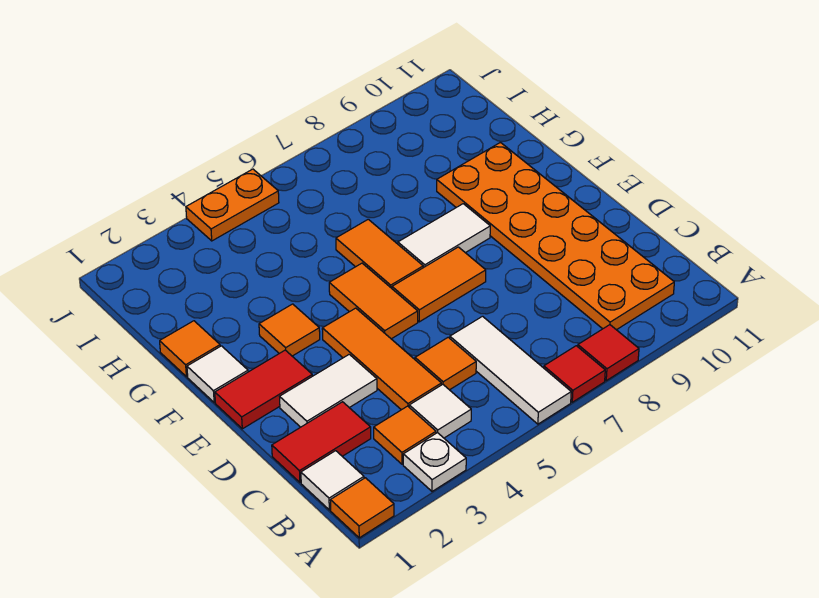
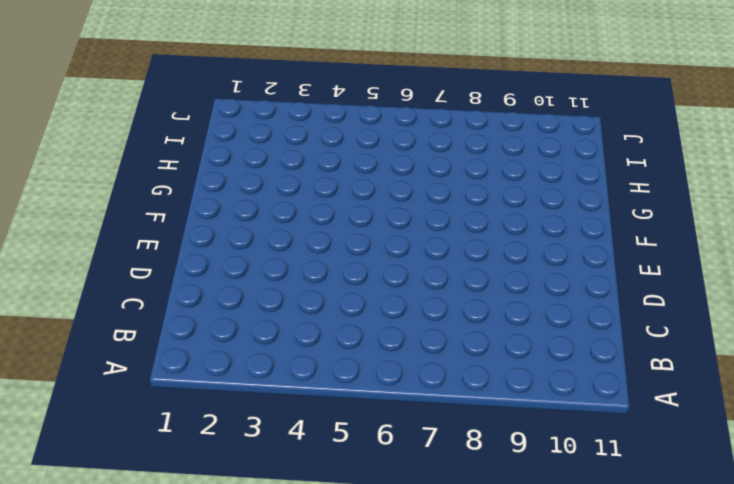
none -> orange 1x1 tile [330,478,394,538]
none -> white 1x1 plate [403,433,466,491]
none -> white 1x3 tile [450,316,571,424]

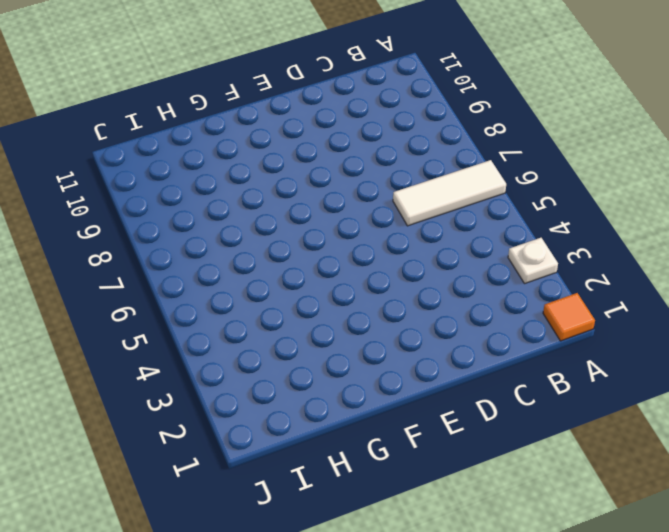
none -> red 1x1 tile [544,346,605,402]
none -> red 1x1 tile [578,325,639,381]
none -> white 1x1 tile [301,451,364,510]

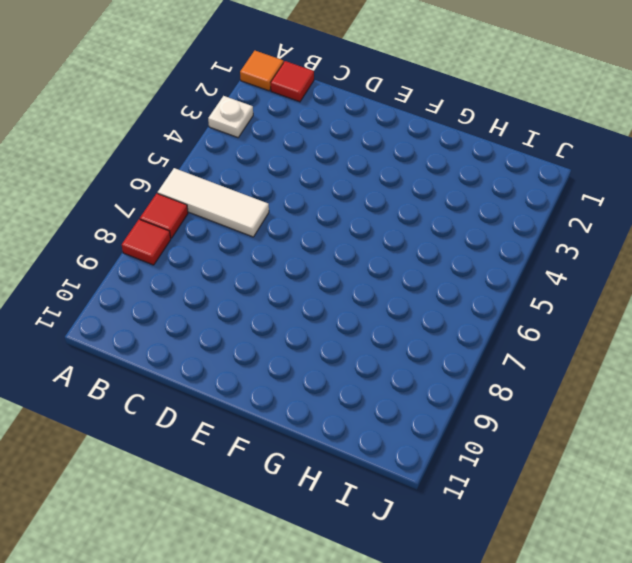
red 1x1 tile [271,61,314,102] -> white 1x1 tile [301,451,364,510]
none -> orange 1x1 tile [374,406,436,464]
none -> white 1x1 tile [409,384,471,438]
none -> orange 2x6 plate [437,143,674,330]

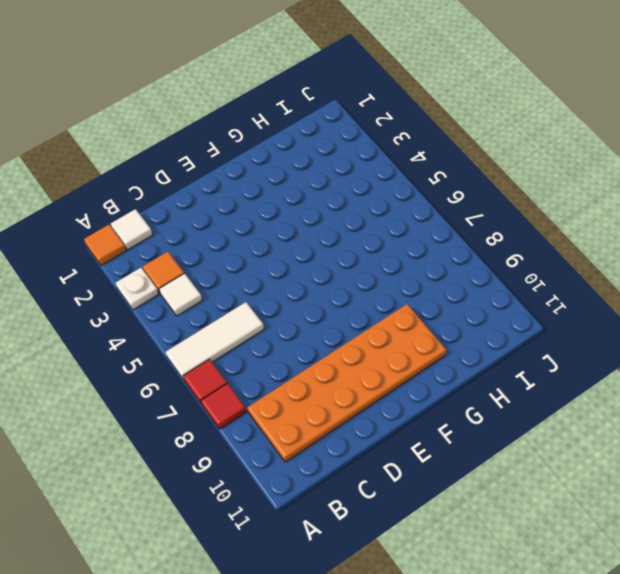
none -> red 1x2 tile [272,402,371,482]
none -> orange 1x3 tile [322,308,441,410]
none -> orange 1x1 tile [415,337,476,390]

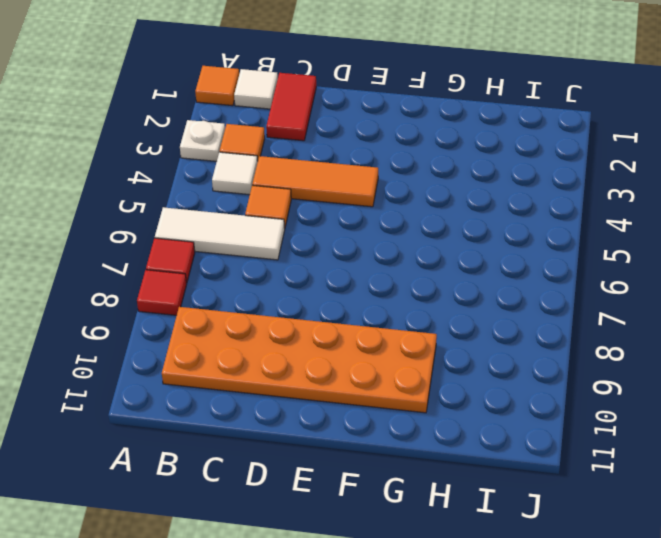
none -> white 1x2 tile [280,354,377,427]
none -> red 1x2 tile [215,350,312,429]
none -> orange 1x2 tile [329,263,418,339]

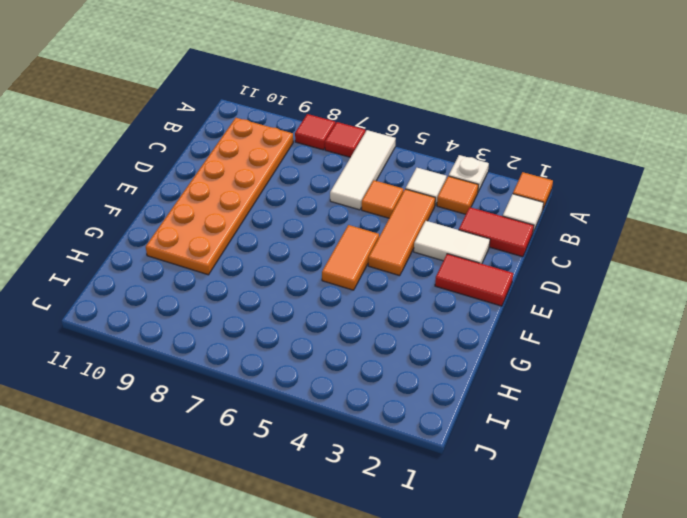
none -> orange 1x2 tile [392,247,486,322]
none -> white 1x1 tile [187,346,248,402]
none -> orange 1x1 tile [259,304,320,356]

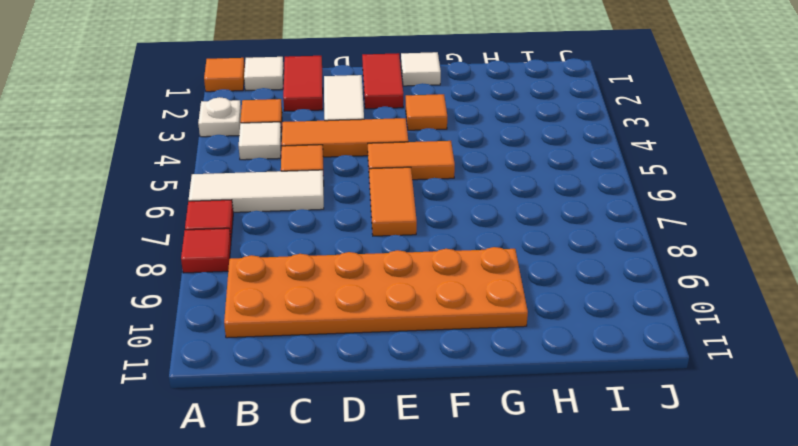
none -> orange 1x2 tile [336,219,423,288]
none -> white 1x2 tile [398,204,490,268]
none -> orange 1x1 tile [160,321,220,377]

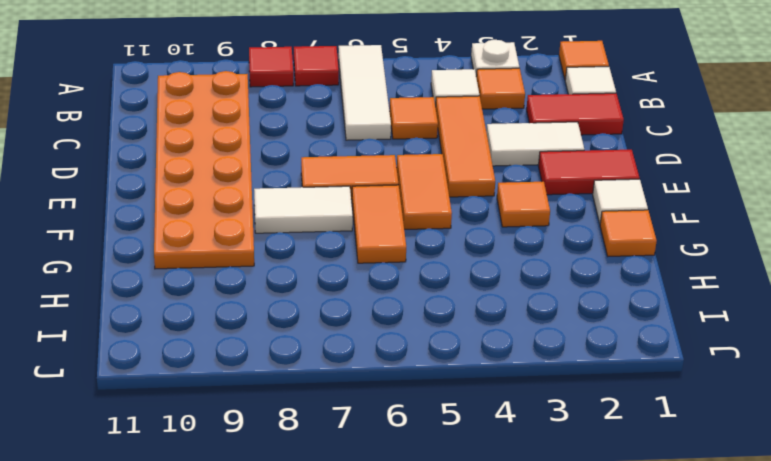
none -> orange 1x2 plate [186,169,279,241]

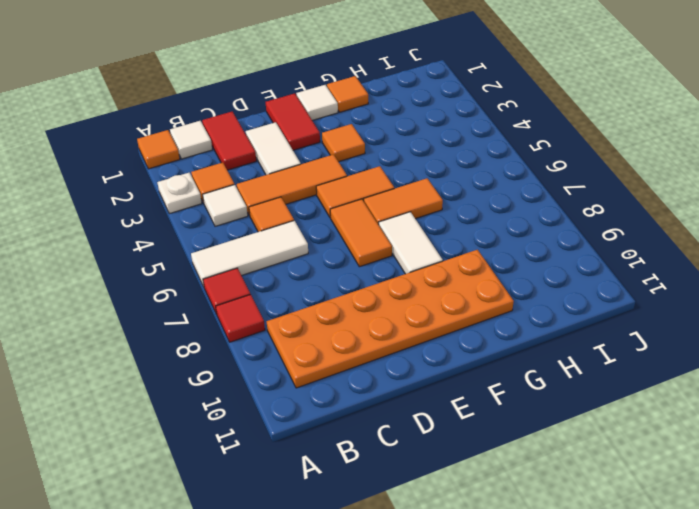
none -> orange 1x2 plate [186,169,279,241]

